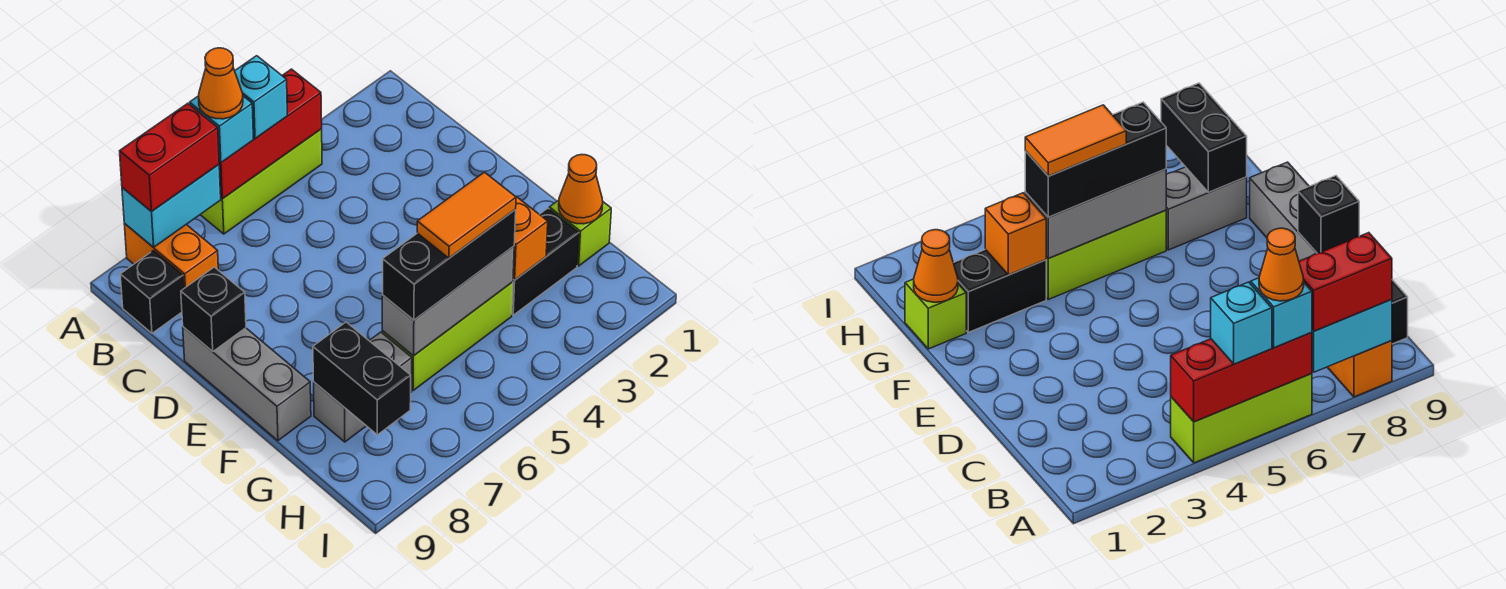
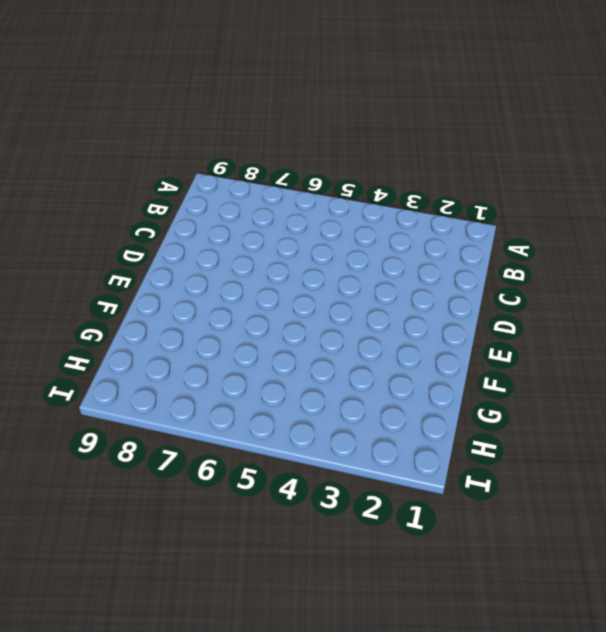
none -> lime 1x3 brick [200,129,322,234]
none -> orange 1x2 brick [124,224,218,288]
none -> black 1x1 brick [120,251,184,333]

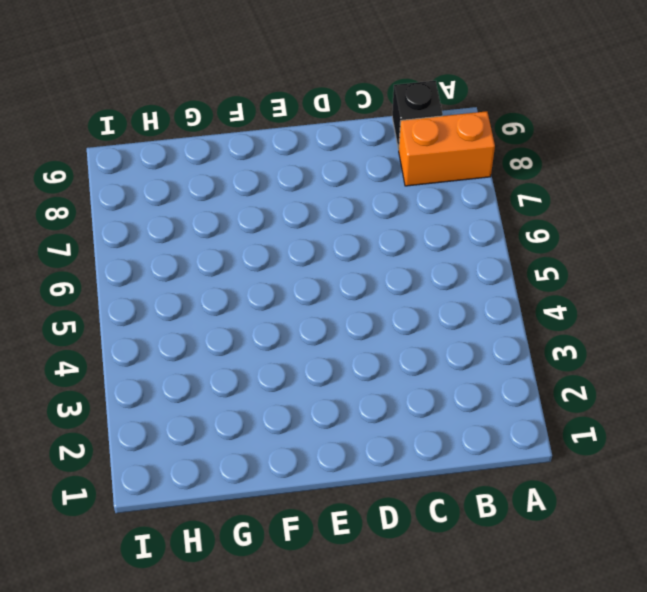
none -> lime 1x3 brick [200,129,322,234]
none -> grey 1x3 brick [183,327,311,440]
none -> lime 1x1 brick [549,200,611,266]

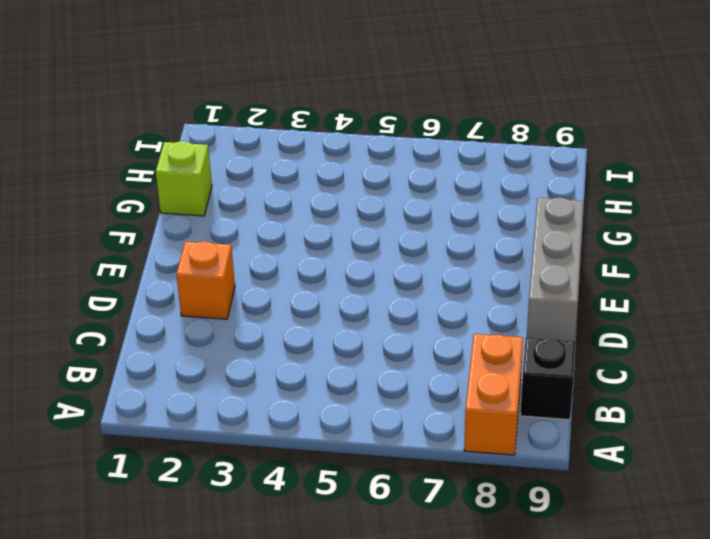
orange 1x1 brick [176,241,235,319] -> orange 1x1 brick moved to [513,197,548,280]
none -> lime 1x3 brick [200,129,322,234]
none -> black 1x2 brick [512,208,579,315]
none -> lime 1x3 brick [382,282,513,391]

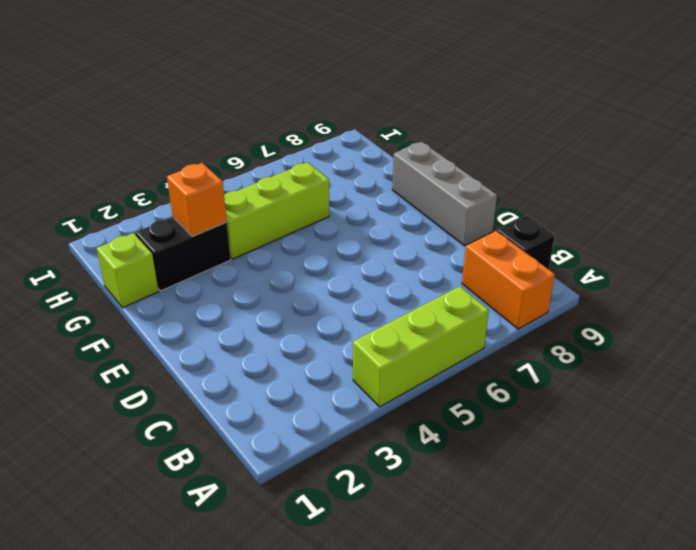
none -> grey 1x2 brick [314,332,412,442]
none -> red 1x3 brick [219,69,322,199]
none -> cyan 1x2 brick [122,165,221,247]

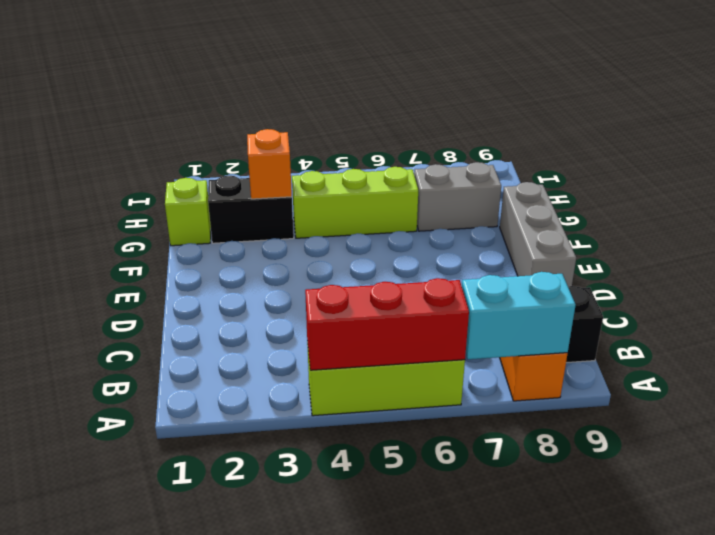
none -> black 1x1 brick [181,267,246,352]
none -> orange 1x1 cone [559,155,603,224]
none -> grey 1x3 brick [382,246,514,356]

